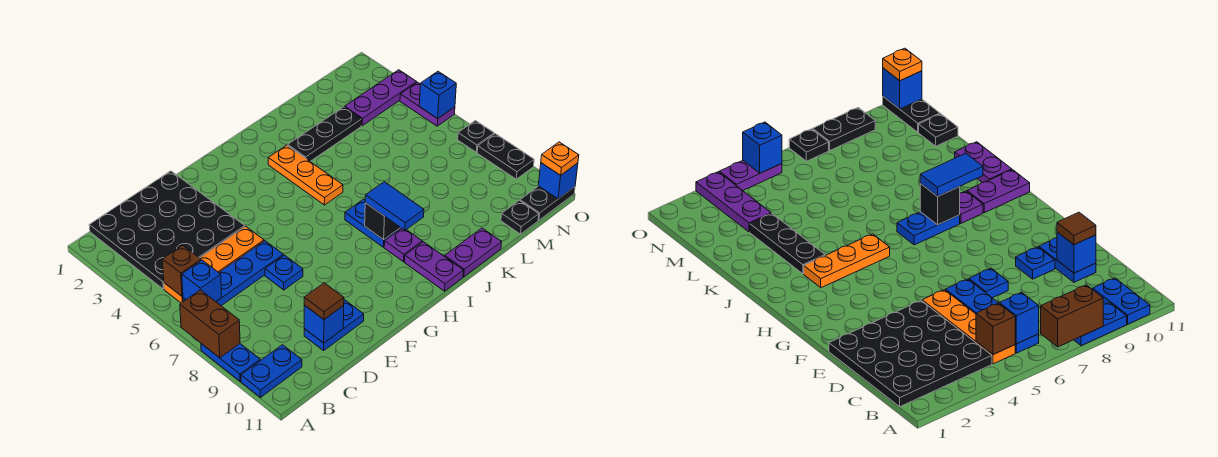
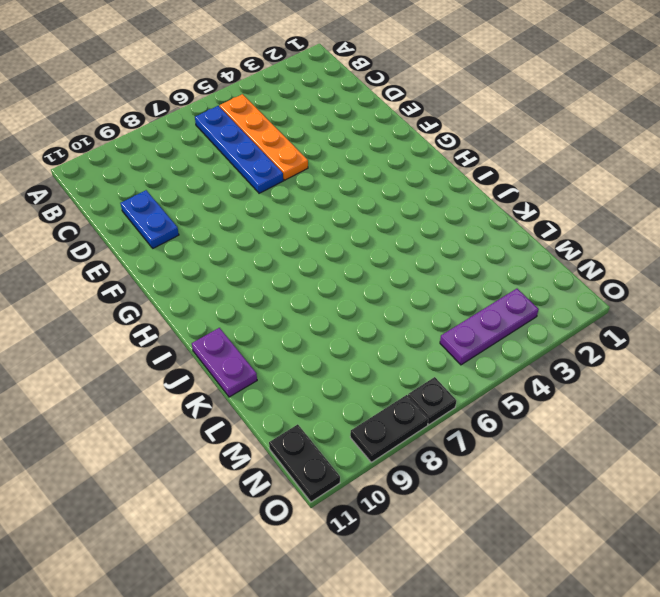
purple 1x3 plate [440,289,539,365] -> purple 1x3 plate turned to [345,70,417,126]
none -> blue 1x2 plate [201,344,260,381]
none -> blue 1x2 plate [241,345,302,397]
none -> black 4x4 plate [89,171,245,289]
none -> blue 1x1 plate [265,255,303,290]

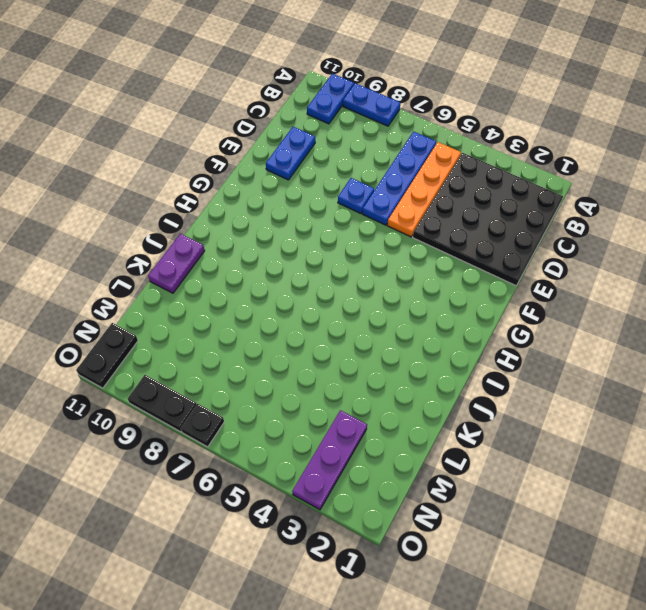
none -> blue 1x1 plate [1016,247,1055,279]
none -> orange 1x3 plate [268,145,343,205]
none -> blue 1x2 plate [345,199,401,247]
none -> purple 1x1 plate [384,228,422,262]

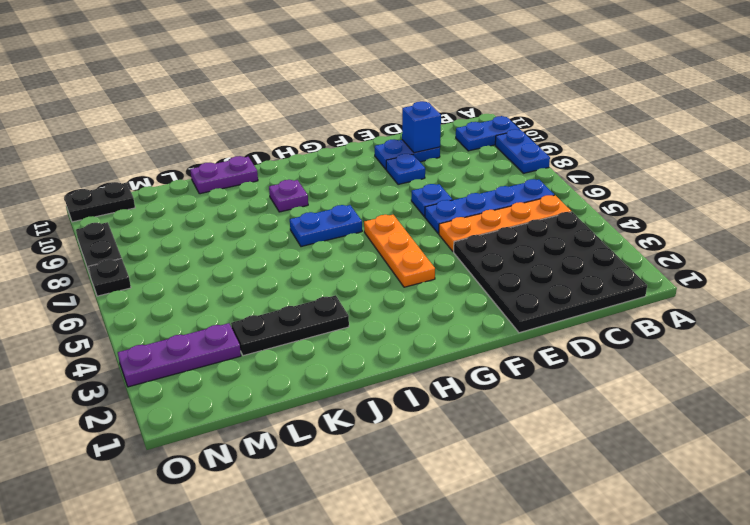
orange 1x3 plate [364,215,435,287] -> orange 1x3 plate moved to [268,145,343,205]
blue 1x2 plate [290,205,362,247] -> blue 1x2 plate turned to [345,199,401,247]
none -> purple 1x2 plate [405,242,463,291]
none -> black 1x1 plate [501,201,539,234]
none -> purple 1x2 plate [400,82,455,126]
none -> brown 1x2 brick [180,290,240,358]

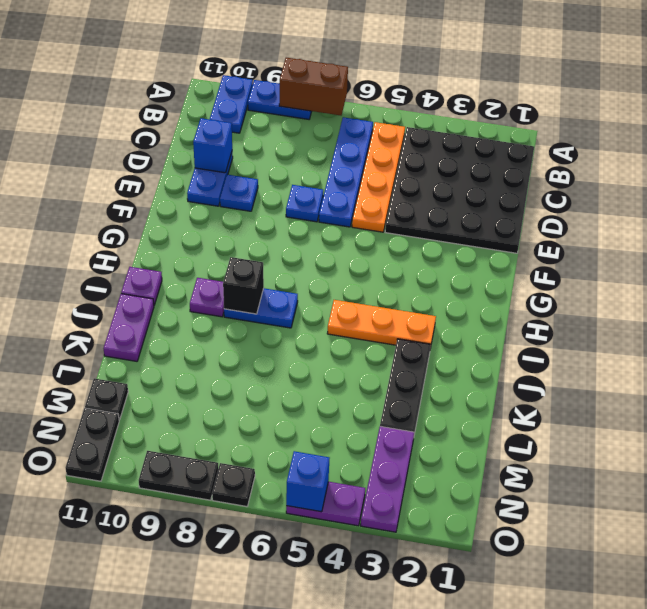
purple 1x1 plate [121,267,162,305] -> purple 1x2 plate [405,242,463,291]
none -> brown 1x1 brick [162,245,201,296]
none -> blue 1x1 brick [182,260,222,302]
none -> blue 1x1 brick [538,163,578,199]
none -> brown 1x1 tile [304,283,344,319]

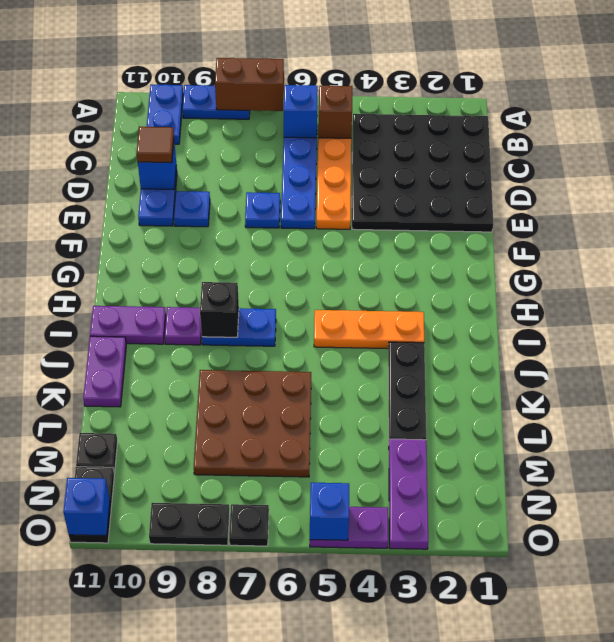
brown 3x3 plate [194,370,311,477] -> none
none -> blue 1x2 tile [365,182,424,230]
none -> orange 1x1 plate [541,142,579,175]

